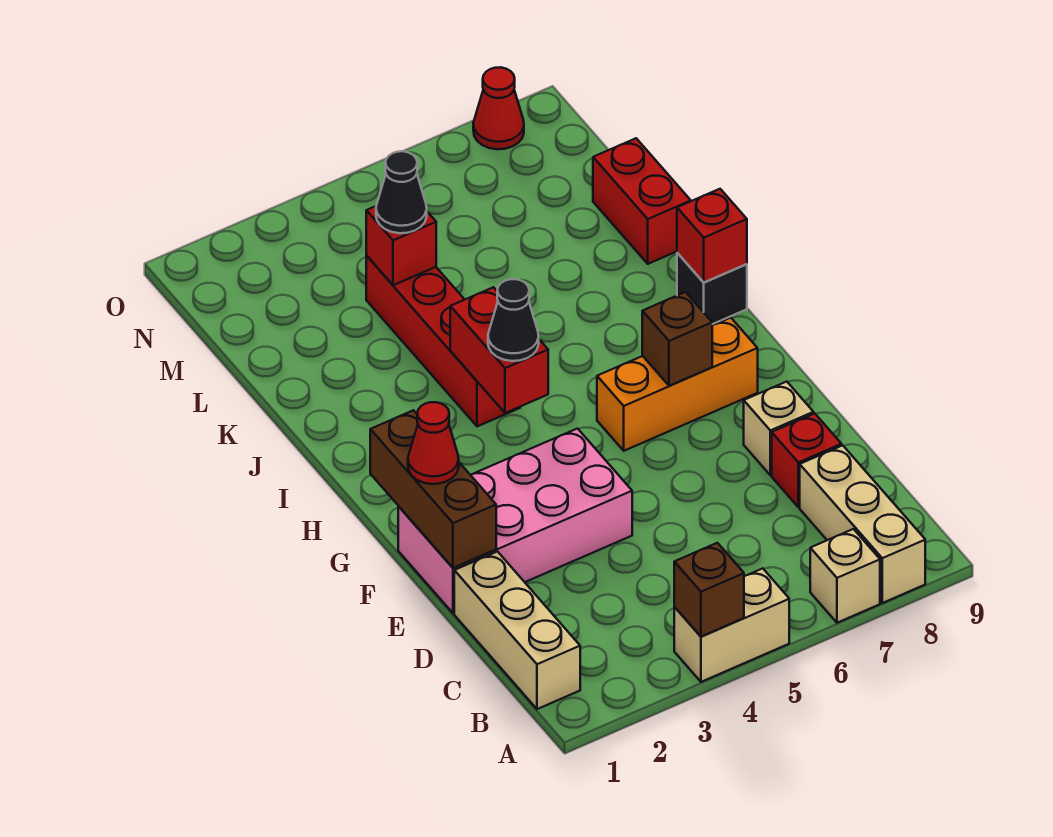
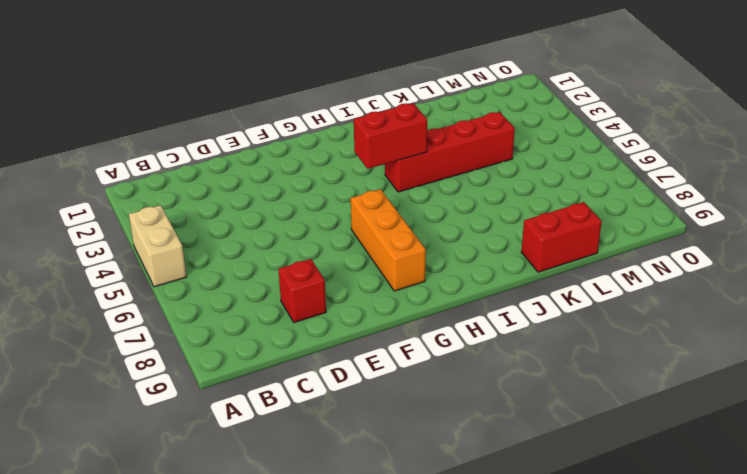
none -> tan 1x1 brick [810,529,880,623]
none -> tan 1x3 brick [800,445,925,603]
none -> tan 1x3 brick [454,552,580,709]

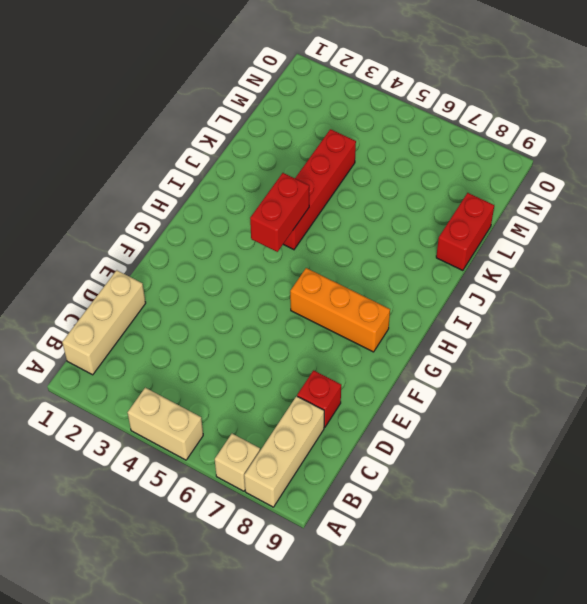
none -> pink 2x4 brick [398,429,632,613]
none -> tan 1x1 brick [744,382,814,475]
none -> black 1x1 brick [677,253,747,324]

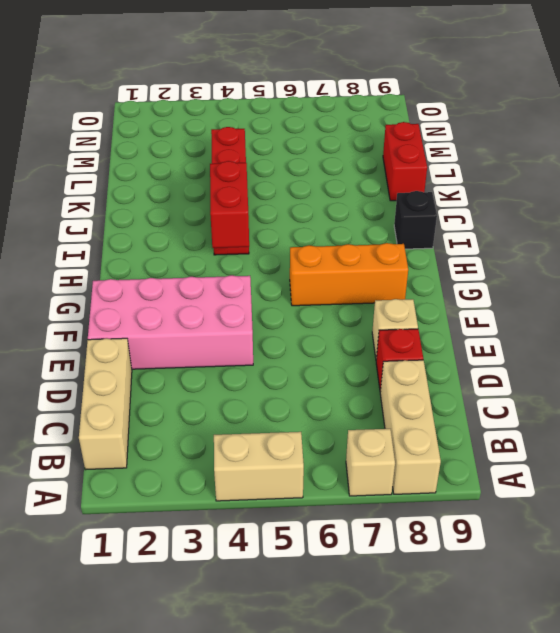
none -> red 1x1 cone [473,67,524,149]
none -> brown 1x1 brick [674,543,744,637]
none -> brown 1x3 brick [370,410,496,568]

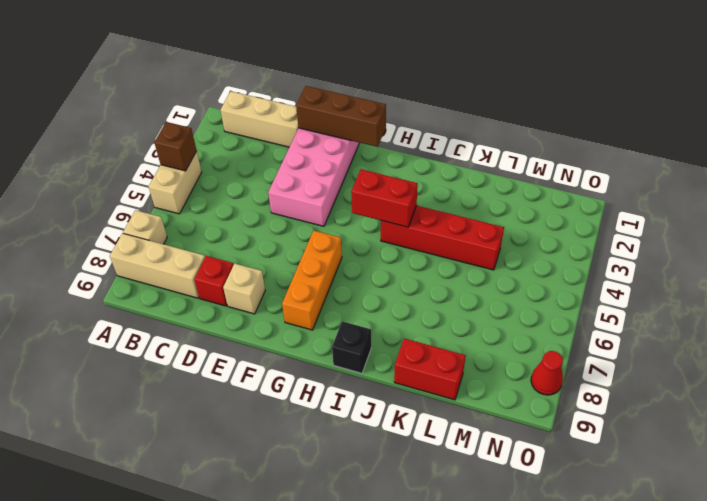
none -> brown 1x1 brick [642,292,712,386]
none -> red 1x1 brick [677,189,747,282]
none -> red 1x1 brick [366,206,436,285]

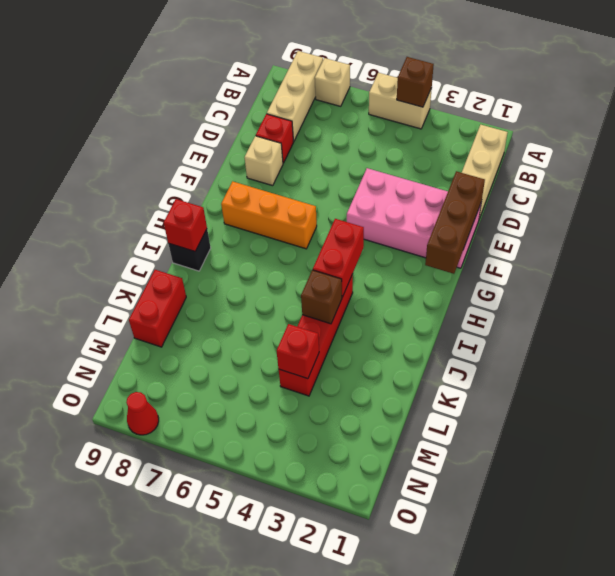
brown 1x1 brick [301,270,342,324] -> brown 1x1 brick moved to [642,292,712,386]
none -> red 1x1 cone [408,402,459,484]
none -> black 1x1 cone [488,279,539,361]
none -> black 1x1 cone [376,151,427,233]

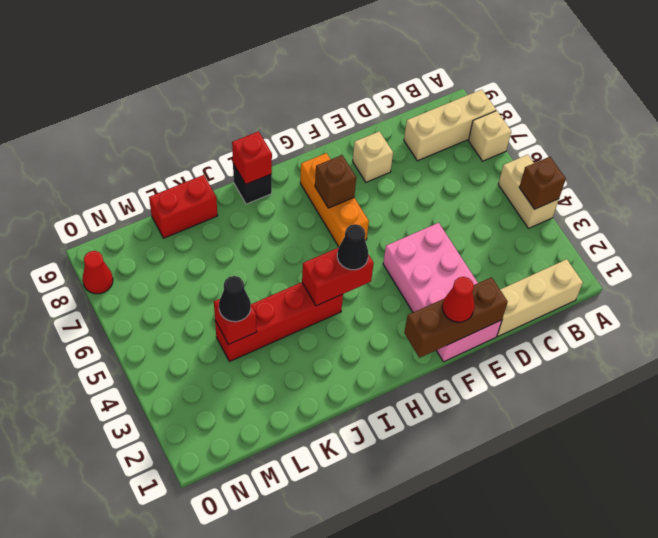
none -> red 1x1 brick [772,413,842,507]

